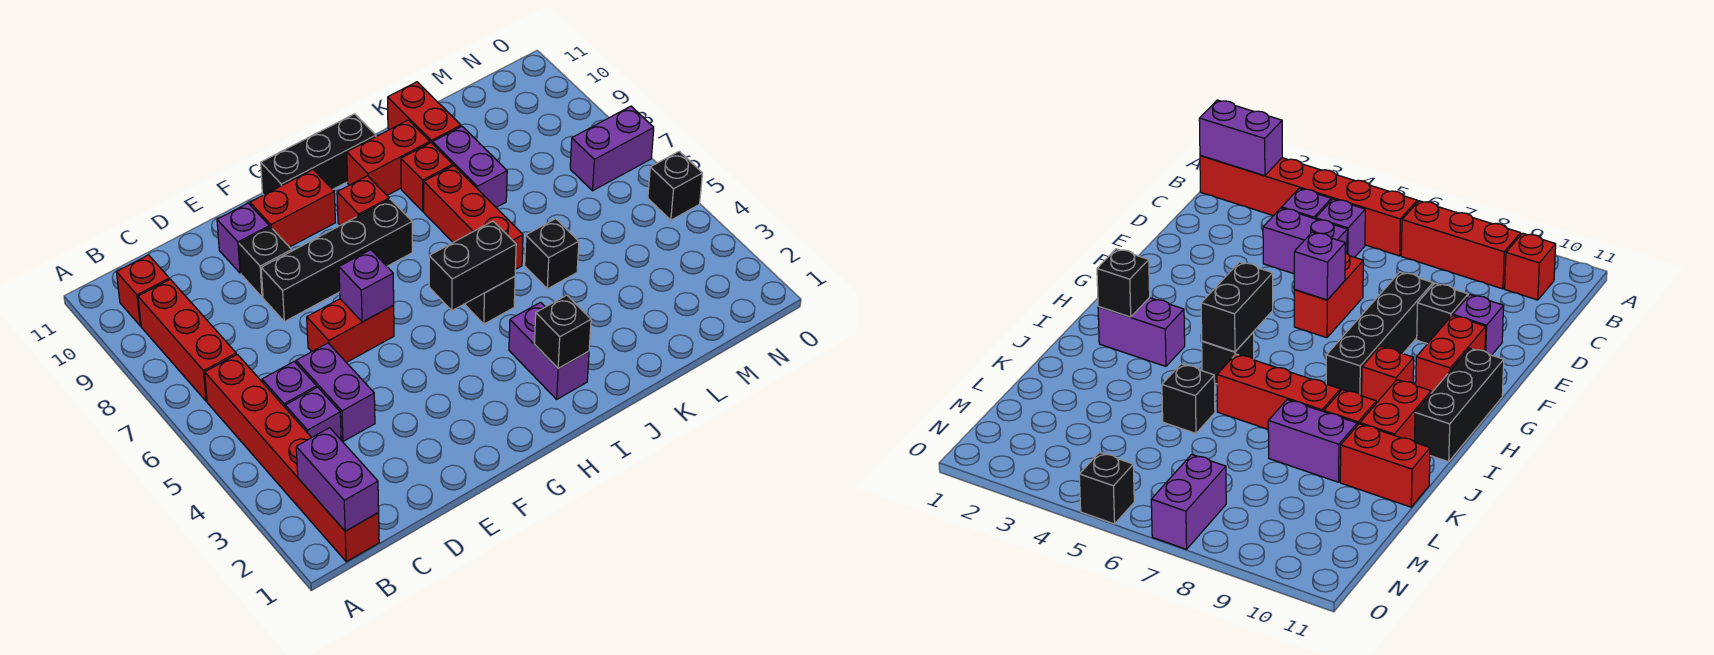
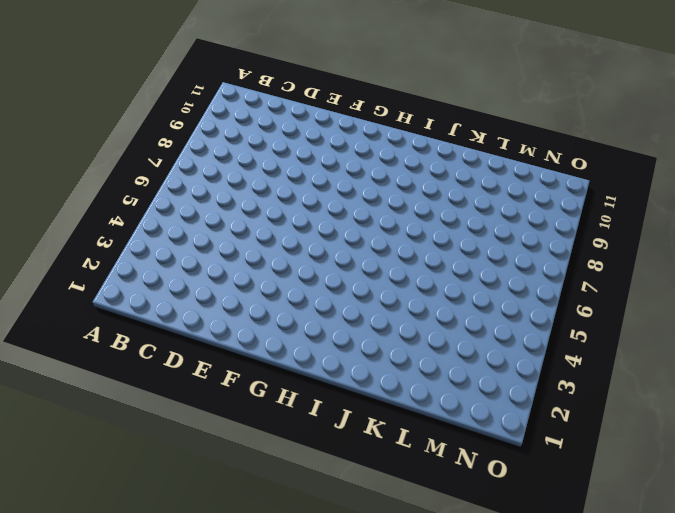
none -> red 1x6 brick [205,354,379,562]
none -> red 1x3 brick [138,279,236,401]
none -> red 1x1 brick [116,255,169,326]

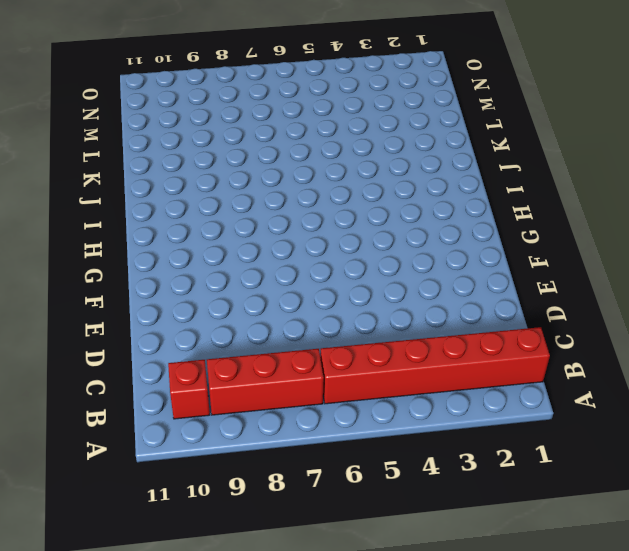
none -> purple 1x1 brick [285,387,341,440]
none -> purple 1x1 brick [262,361,317,407]
none -> purple 1x2 brick [296,343,375,441]

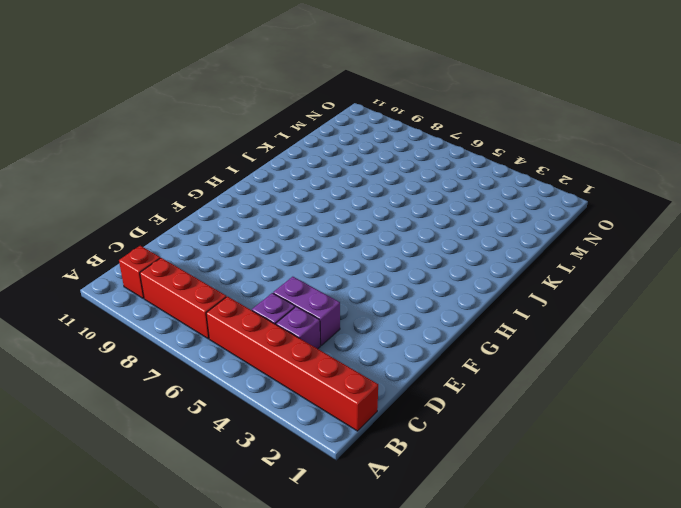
none -> red 1x2 brick [307,299,394,363]
none -> black 1x4 brick [261,199,412,322]
none -> black 1x1 brick [239,227,292,297]

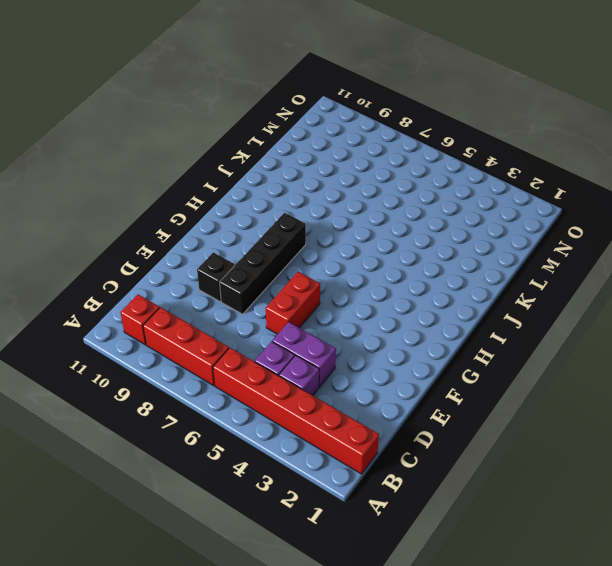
none -> purple 1x1 brick [217,203,269,273]
none -> red 1x2 brick [250,170,335,247]
none -> black 1x3 brick [261,114,376,195]

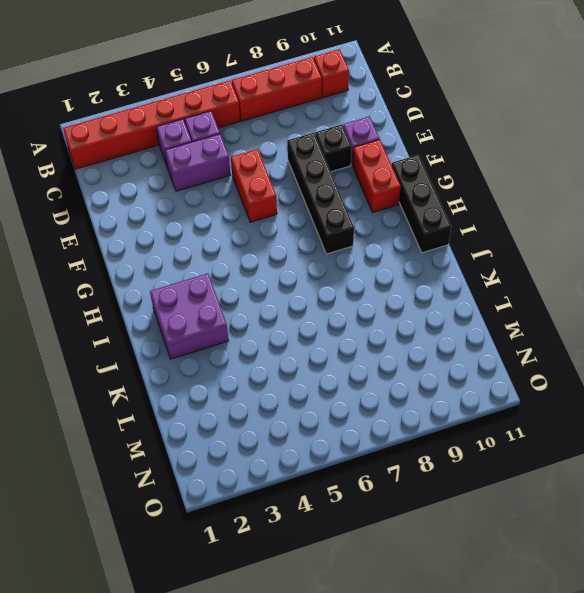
purple 2x2 brick [150,273,228,359] -> purple 1x2 brick [509,302,589,399]
none -> red 1x1 brick [337,176,389,225]
none -> black 1x1 brick [465,277,515,324]
none -> red 1x2 brick [347,120,430,195]

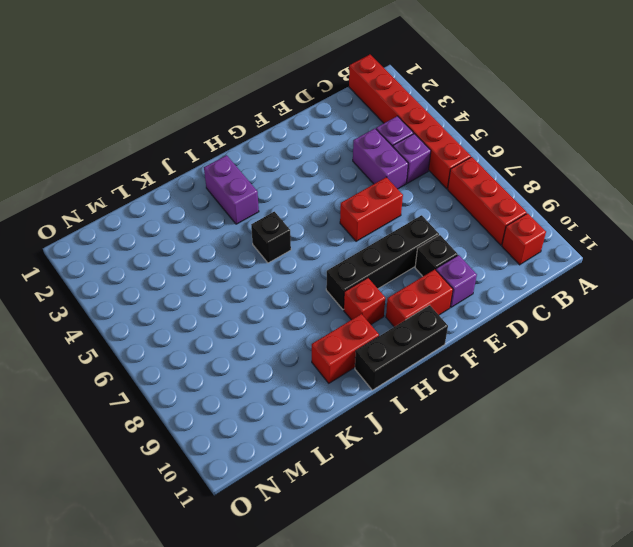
none -> red 1x3 brick [424,166,523,269]
none -> red 1x1 brick [401,143,453,211]
none -> black 1x1 brick [525,219,579,289]

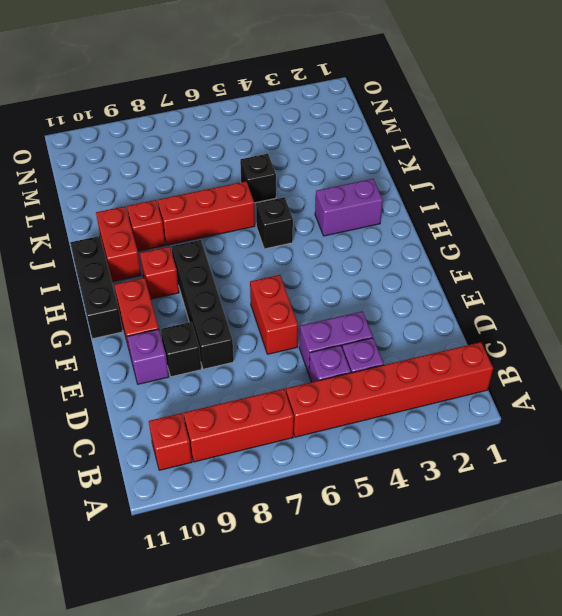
none -> purple 1x2 brick [432,126,507,207]
none -> red 1x2 brick [388,82,461,143]
none -> purple 1x2 brick [570,106,654,191]

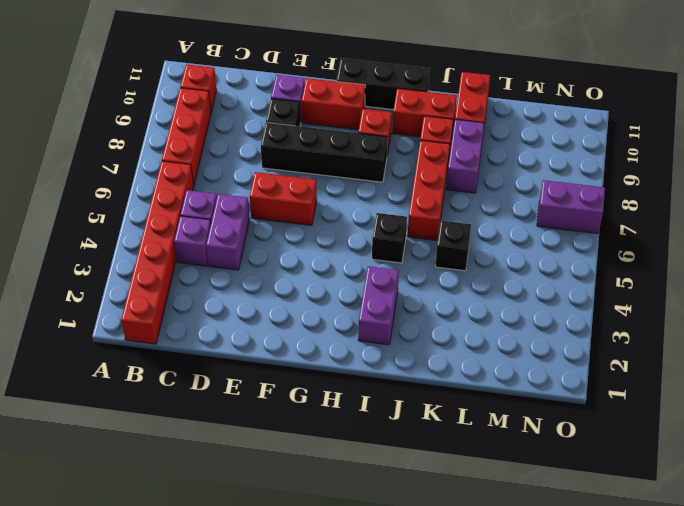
none -> black 1x1 brick [648,151,703,220]
none -> purple 1x2 brick [296,428,379,531]
none -> purple 1x1 brick [339,250,394,322]

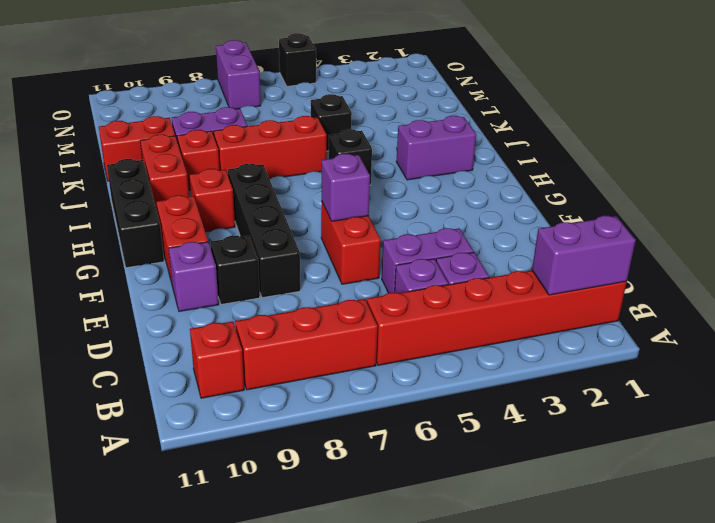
none -> black 1x2 brick [429,221,516,311]
none -> black 1x1 brick [534,295,591,368]

